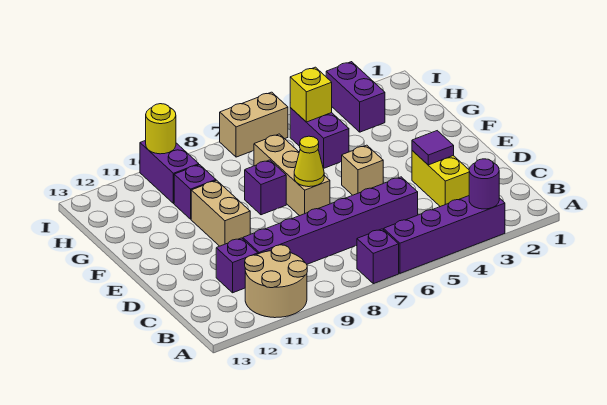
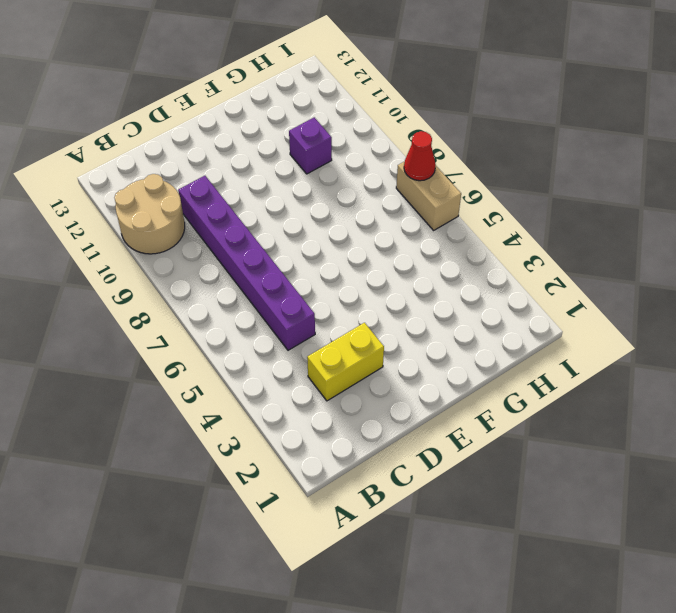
red 1x1 cone [404,131,436,181] -> none
none -> purple 1x4 brick [384,196,505,273]
none -> purple 1x1 brick [357,229,399,284]
none -> purple 1x1 brick [216,238,258,293]

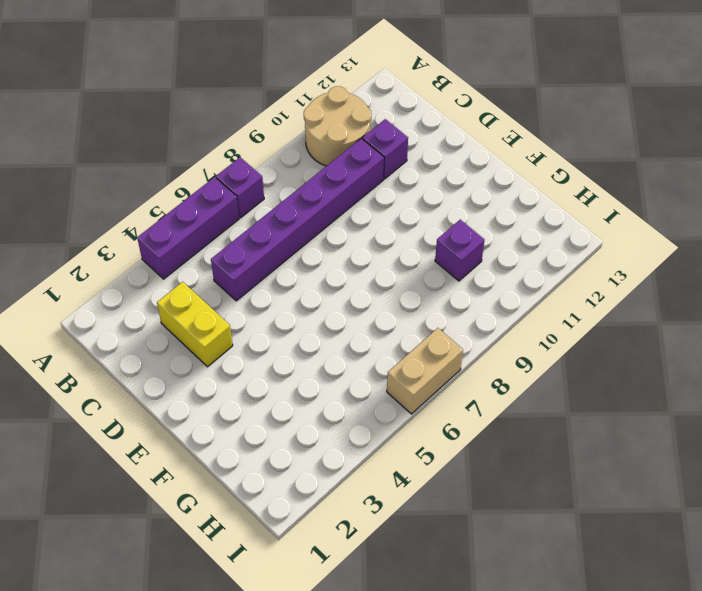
purple 1x3 brick [137,177,239,279] -> purple 1x4 brick [384,196,505,273]
none -> tan 1x1 brick [342,145,383,195]
none -> tan 1x3 brick [254,134,330,216]
none -> tan 1x2 brick [191,180,250,246]

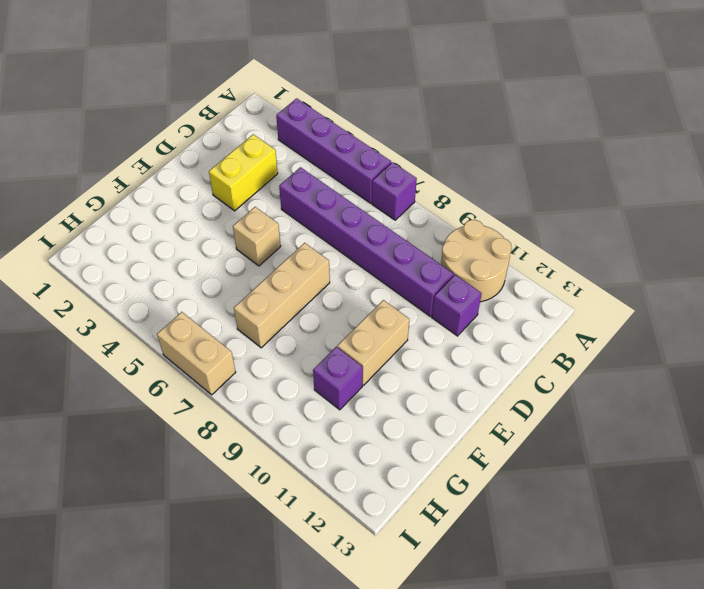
none -> purple 1x1 brick [245,160,286,215]
none -> purple 1x2 brick [290,108,349,168]
none -> purple 1x2 brick [326,62,385,132]

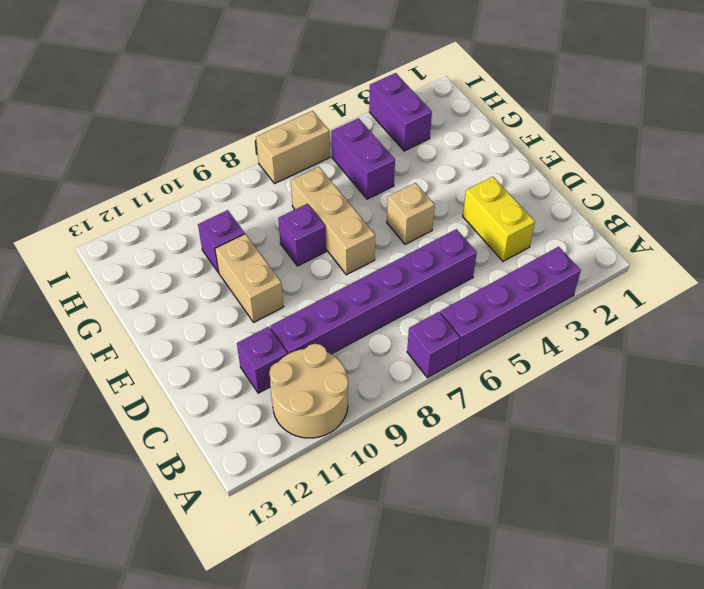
none -> purple 1x2 brick [140,140,199,204]
none -> purple 1x1 round brick [469,159,499,209]
none -> purple 1x1 tile [412,131,454,165]

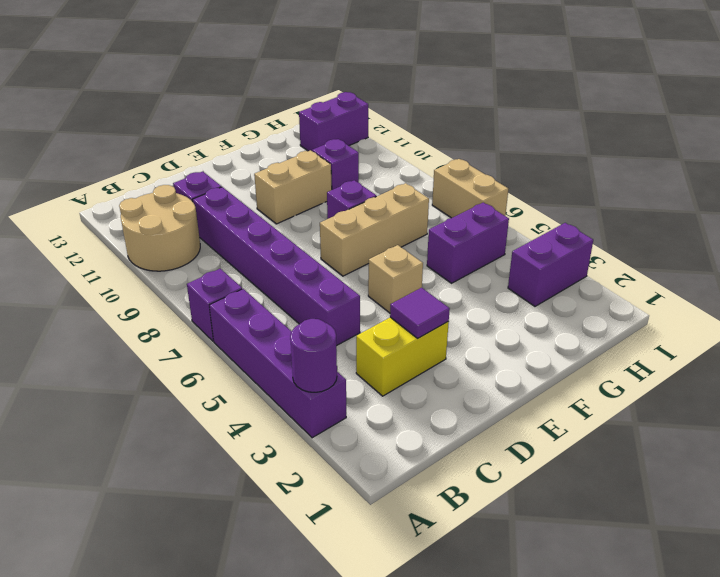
purple 1x2 brick [299,92,368,151] -> purple 1x2 brick moved to [140,140,199,204]
none -> yellow 1x1 cone [294,136,324,187]
none -> yellow 1x1 brick [290,67,332,122]
none -> yellow 1x1 round brick [146,104,176,154]

